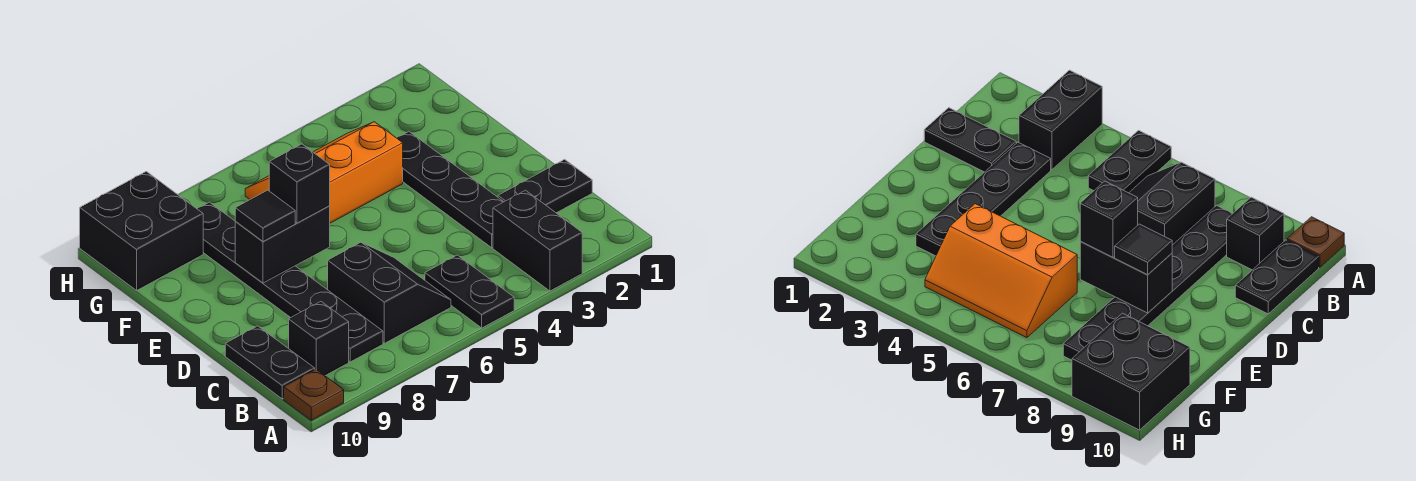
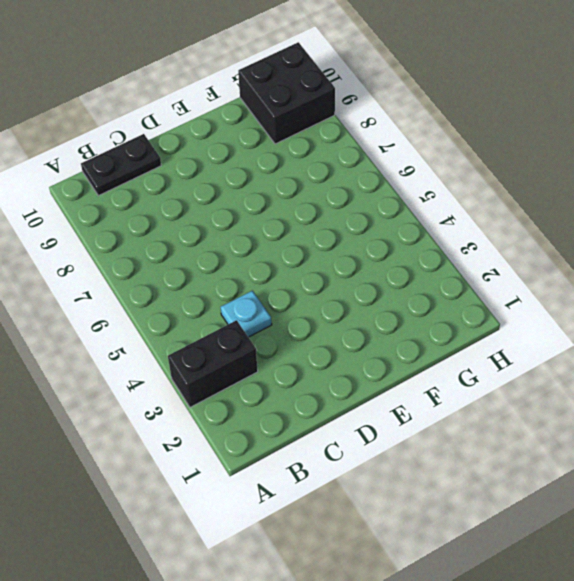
cyan 1x1 plate [221,291,272,337] -> none
none -> black 1x2 plate [425,255,514,328]
none -> brown 1x1 plate [284,369,344,420]
none -> black 2x2 slope [328,242,451,343]

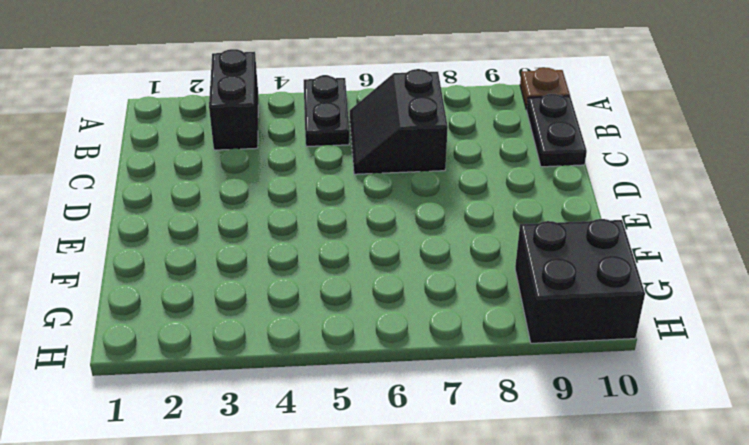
none -> black 1x6 plate [197,202,383,362]
none -> black 1x1 brick [289,302,349,376]
none -> black 1x2 plate [498,159,592,213]

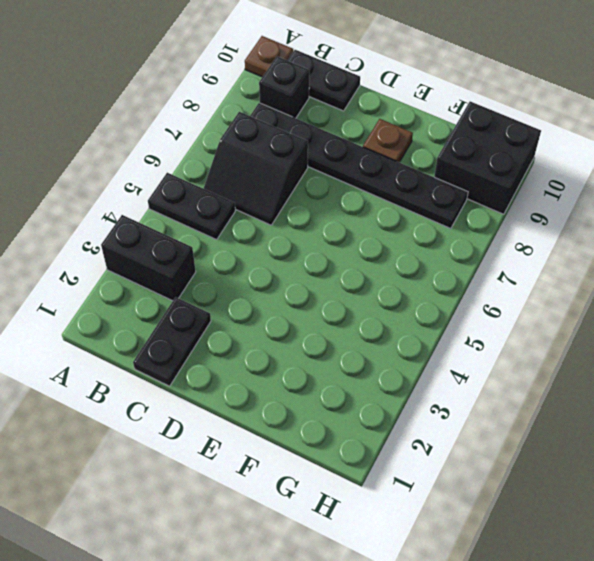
brown 1x1 plate [363,119,413,162] -> none
none -> black 1x4 plate [397,132,503,248]
none -> orange 2x3 slope [245,122,403,223]
none -> black 1x2 brick [235,206,330,283]

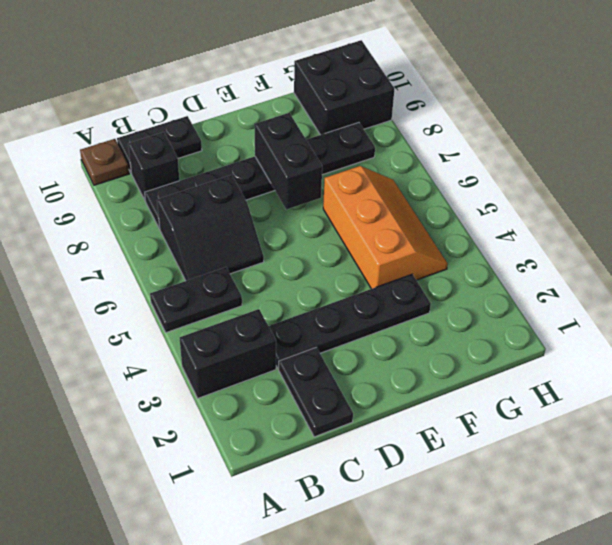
none -> black 1x1 brick [269,144,330,223]
none -> black 1x1 tile [235,190,295,241]

